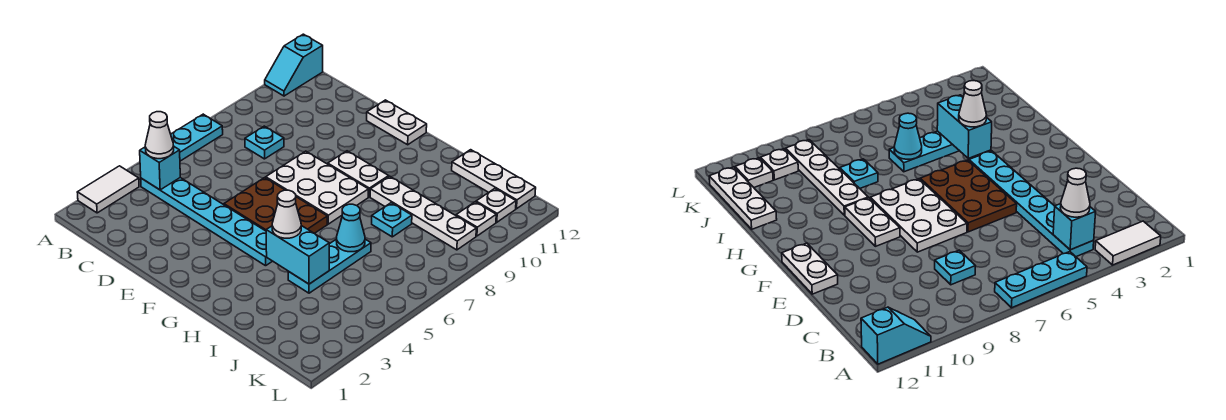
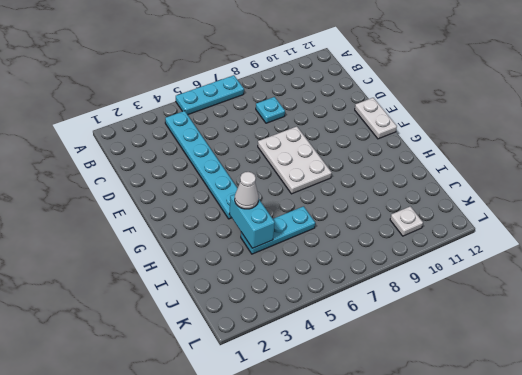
none -> white 1x2 tile [77,166,139,213]
none -> cyan 1x2 slope [265,34,323,96]
none -> brown 2x3 plate [224,178,327,233]

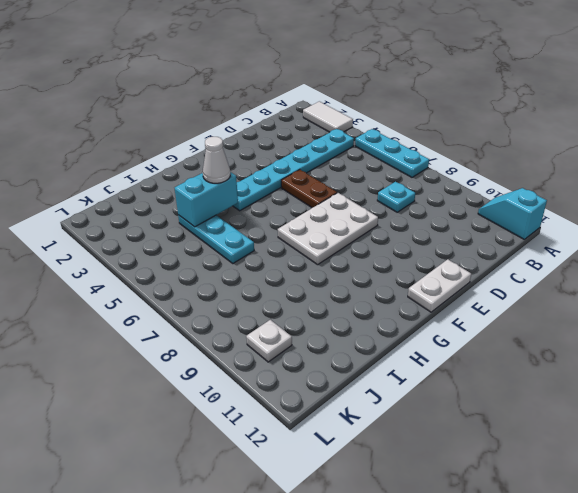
brown 1x2 plate [281,170,337,208] -> brown 2x3 plate [224,178,327,233]
none -> white 1x2 plate [328,151,389,197]
none -> white 1x4 plate [370,176,476,250]
none -> cyan 1x1 plate [372,203,412,237]

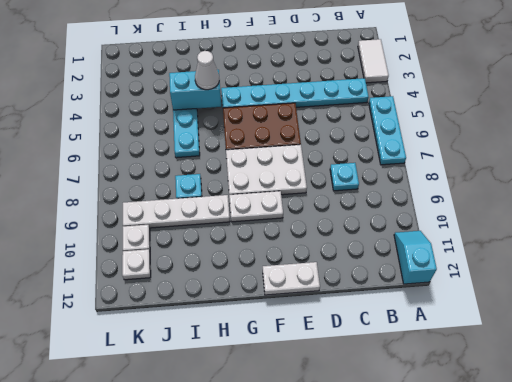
none -> white 1x3 plate [452,150,536,209]
none -> cyan 1x1 brick [140,147,180,190]
none -> cyan 1x1 cone [337,204,365,252]

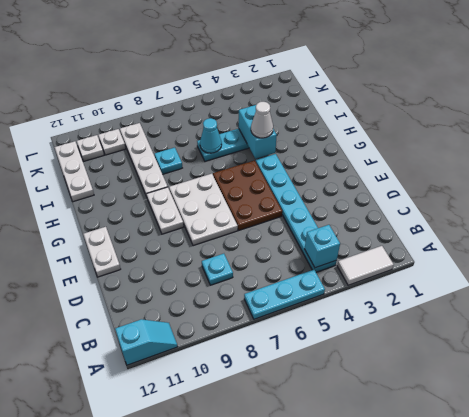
none -> white 1x1 cone [145,112,174,159]

